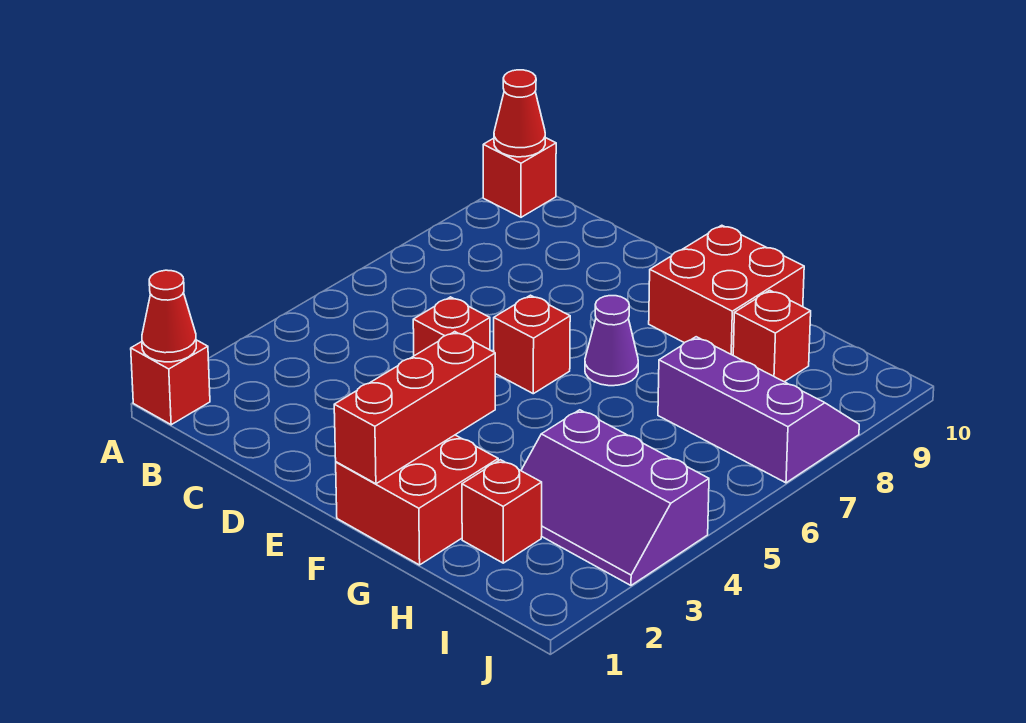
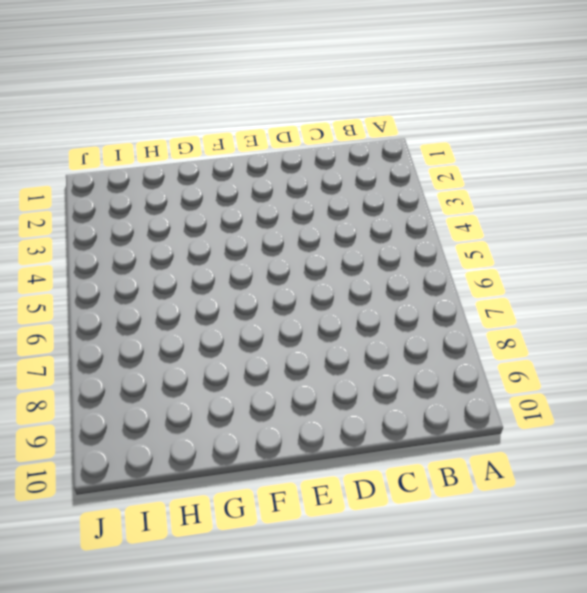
none -> red 1x1 brick [131,340,210,425]
none -> red 1x1 brick [483,138,556,217]
none -> red 1x1 brick [413,297,490,356]

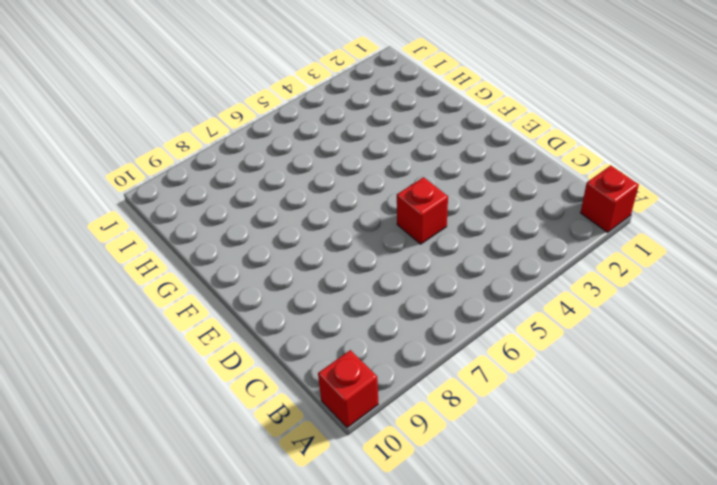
none -> red 1x1 brick [494,295,570,394]
none -> red 2x2 brick [336,435,498,565]
none -> purple 1x1 cone [585,296,638,386]

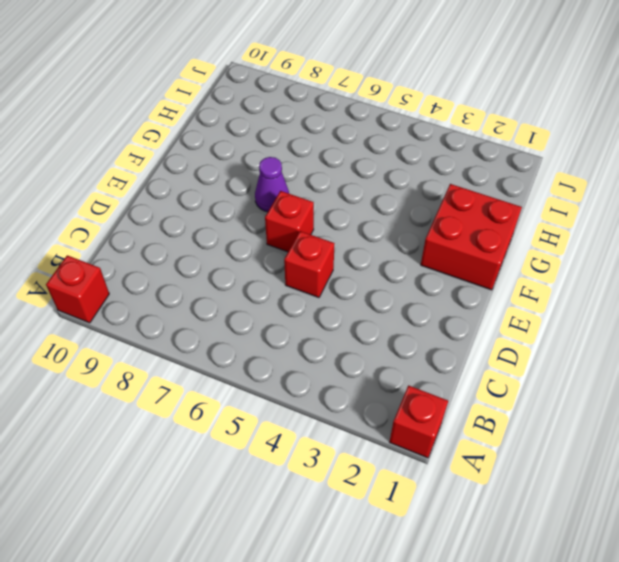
none -> red 2x2 brick [649,225,804,355]
none -> red 1x1 brick [462,460,542,563]
none -> purple 2x3 slope [521,410,709,585]

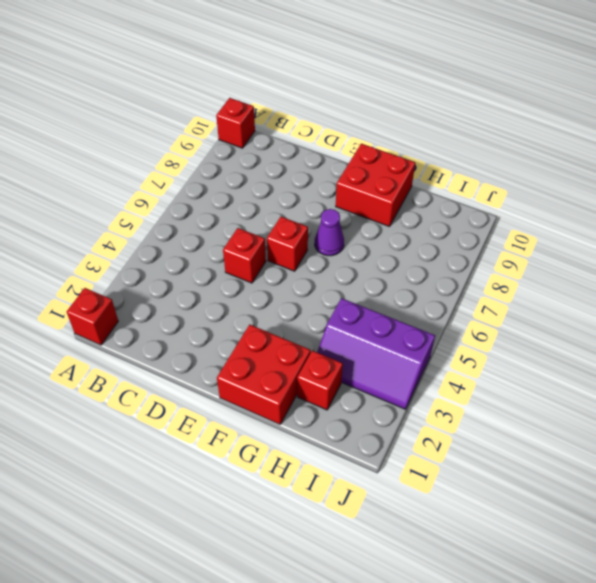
none -> purple 2x3 slope [658,337,859,483]
none -> red 1x1 brick [733,290,811,382]
none -> red 1x1 cone [142,270,196,362]

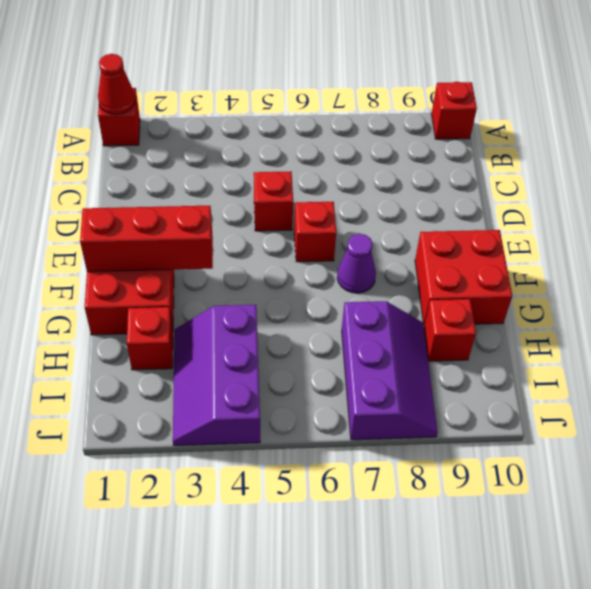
none -> red 1x1 cone [494,70,545,157]

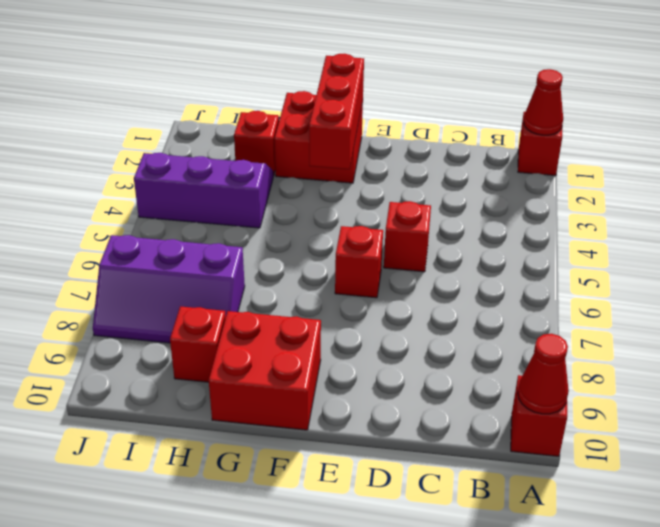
none -> purple 1x1 cone [585,296,638,386]

